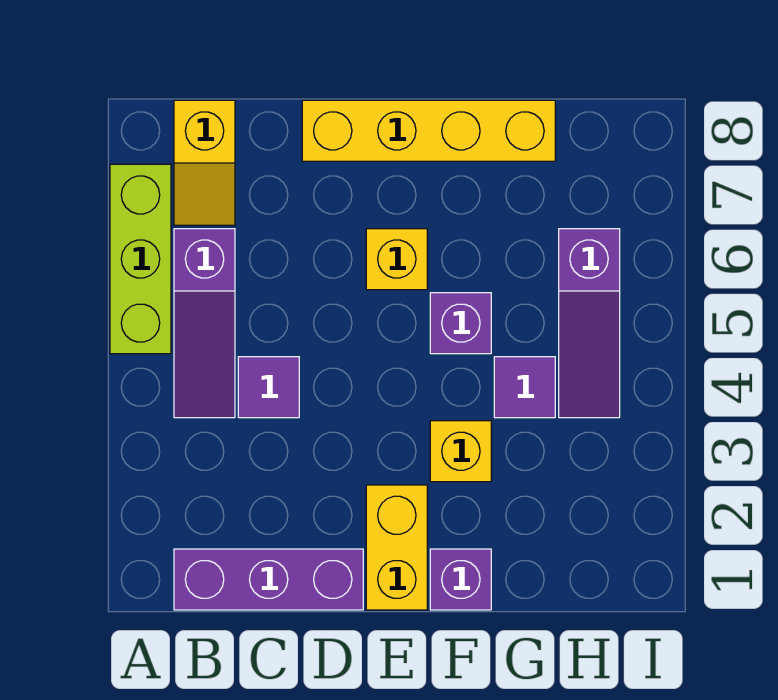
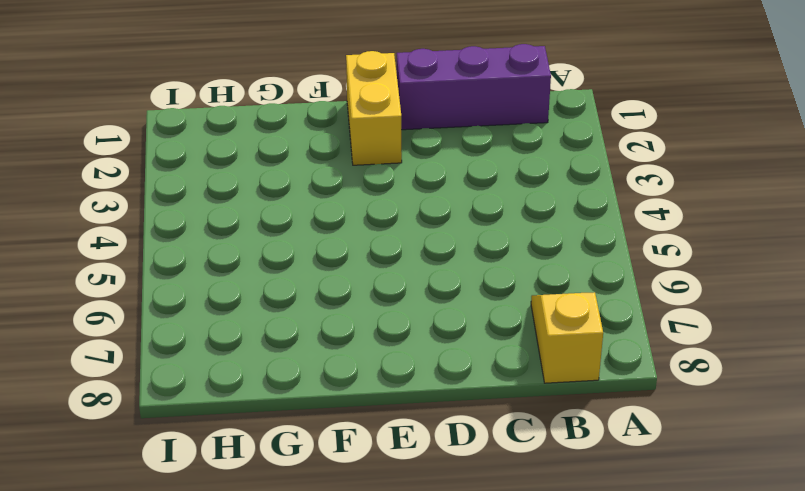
none -> lime 1x3 brick [110,164,171,354]
none -> purple 1x3 slope [174,229,235,418]
none -> purple 1x1 tile [238,357,299,418]

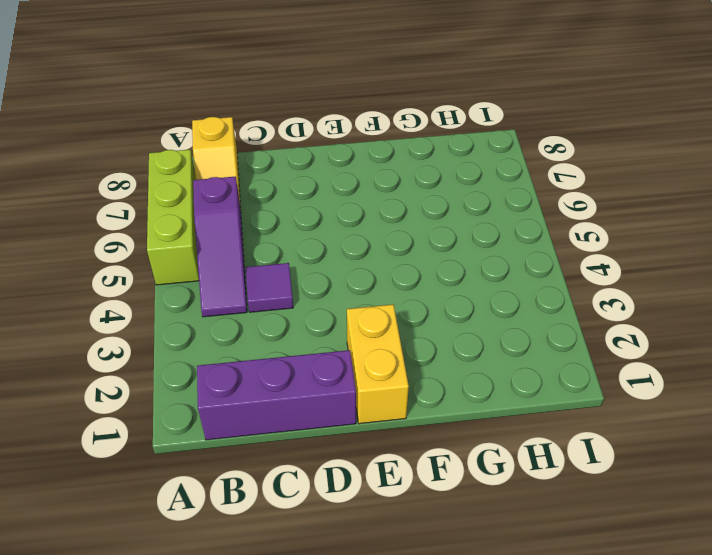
none -> yellow 1x4 brick [302,100,555,161]
none -> yellow 1x1 brick [366,229,427,290]
none -> purple 1x1 brick [430,549,491,610]

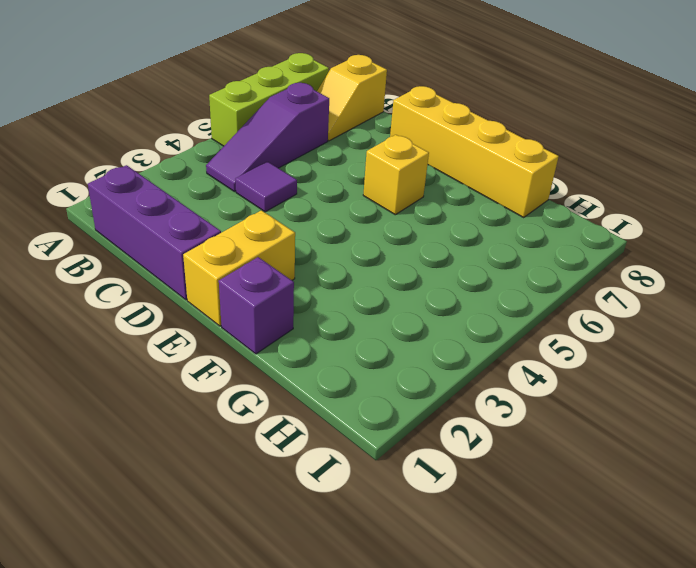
none -> yellow 1x1 brick [430,421,491,482]
none -> purple 1x1 brick [430,293,491,354]
none -> purple 1x1 tile [494,357,555,418]

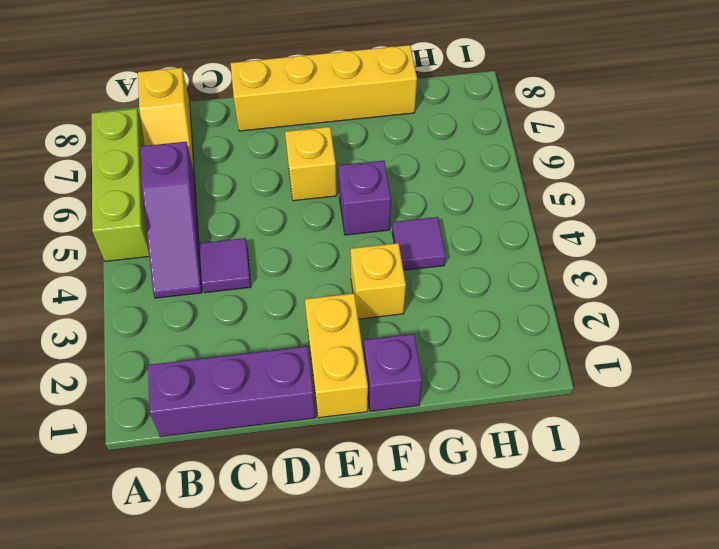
none -> purple 1x3 slope [559,229,620,418]

